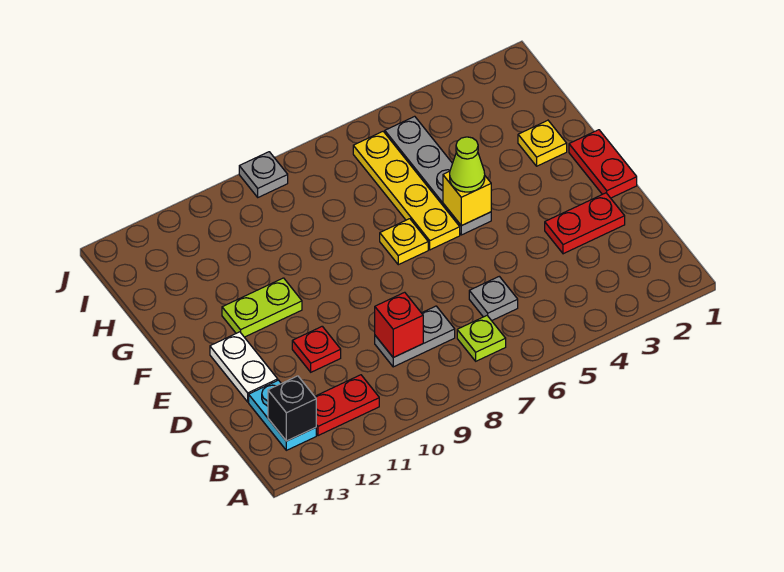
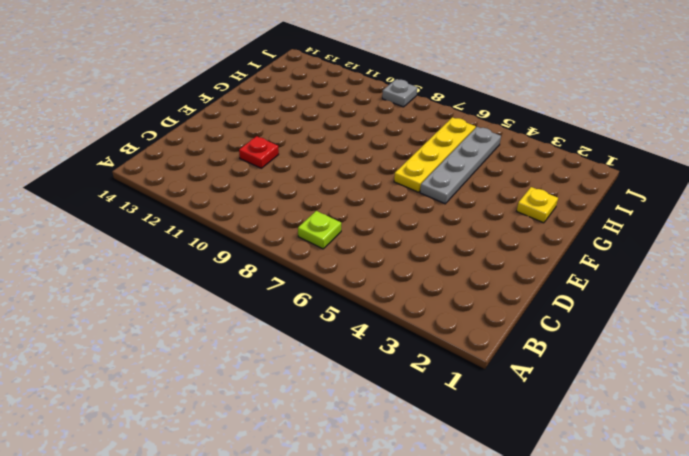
none -> red 1x2 plate [315,375,379,436]
none -> cyan 1x2 plate [249,380,316,450]
none -> grey 1x1 plate [469,276,518,321]

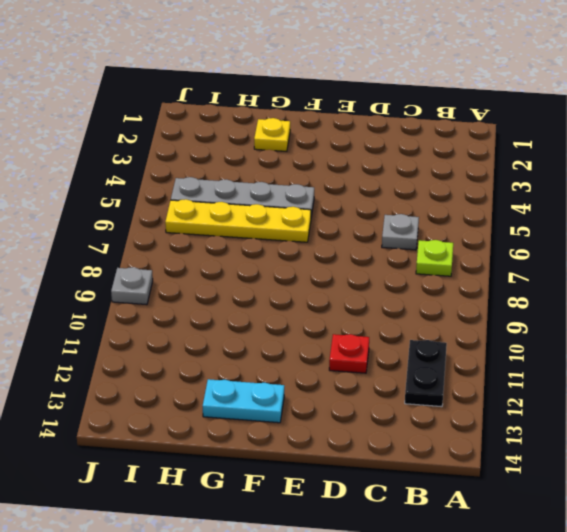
black 1x2 plate [405,340,447,407] -> red 1x2 plate [315,375,379,436]
cyan 1x2 plate [203,379,284,423] -> cyan 1x2 plate moved to [249,380,316,450]
none -> grey 1x2 plate [375,306,455,367]
none -> red 1x2 plate [545,193,625,254]
none -> white 1x2 plate [210,332,278,402]

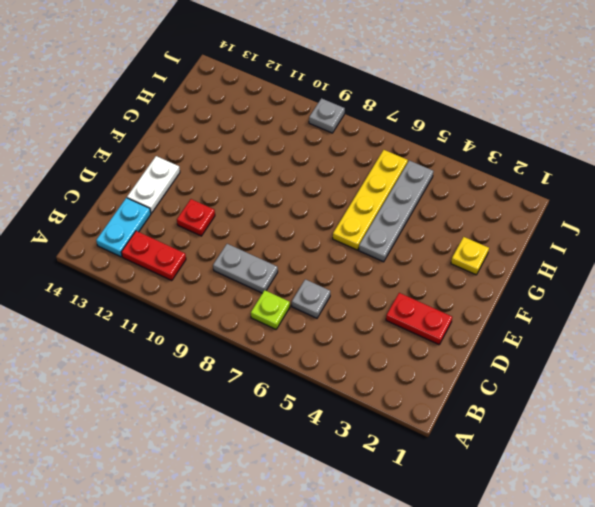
none -> red 1x2 plate [569,130,637,198]
none -> yellow 1x1 plate [380,219,428,265]
none -> lime 1x2 plate [222,278,302,337]

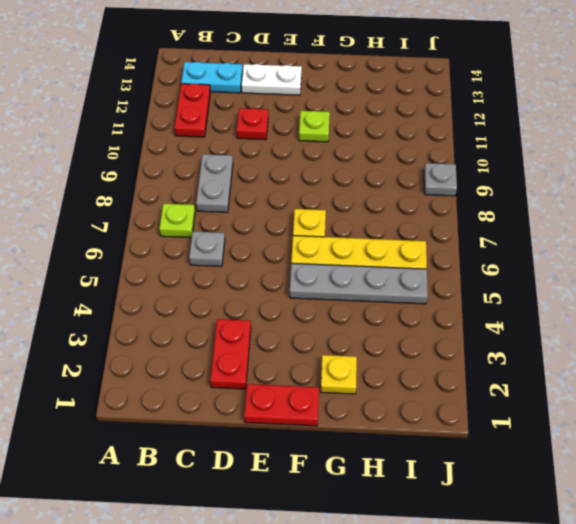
lime 1x1 plate [299,111,330,142] -> lime 1x2 plate [222,278,302,337]
none -> black 1x1 brick [268,376,316,441]
none -> red 1x1 brick [375,292,423,357]
none -> yellow 1x1 brick [443,171,491,226]

